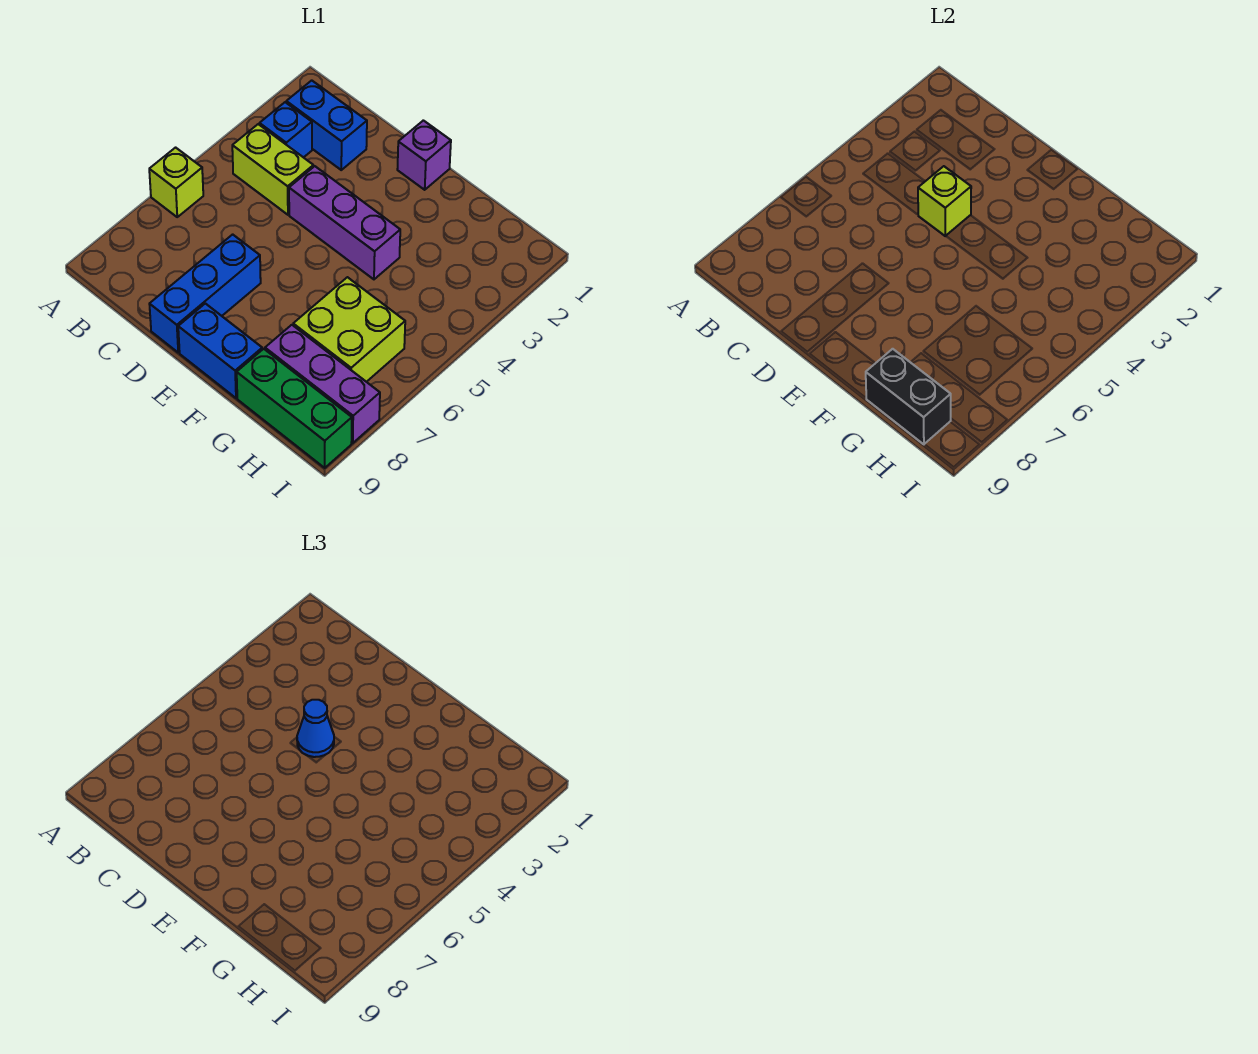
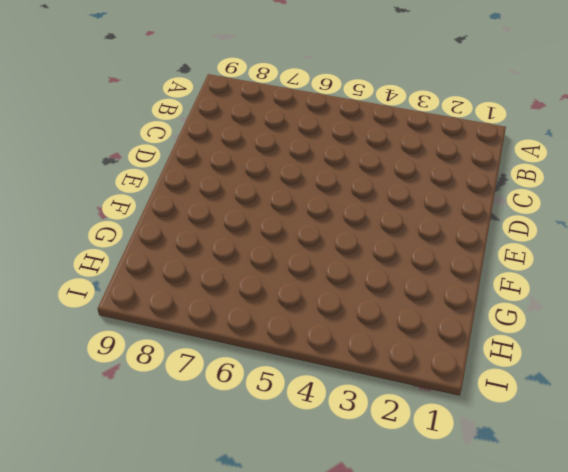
none -> lime 1x1 brick [149,148,203,217]
none -> blue 1x2 brick [286,80,367,170]
none -> blue 1x1 brick [259,102,312,158]

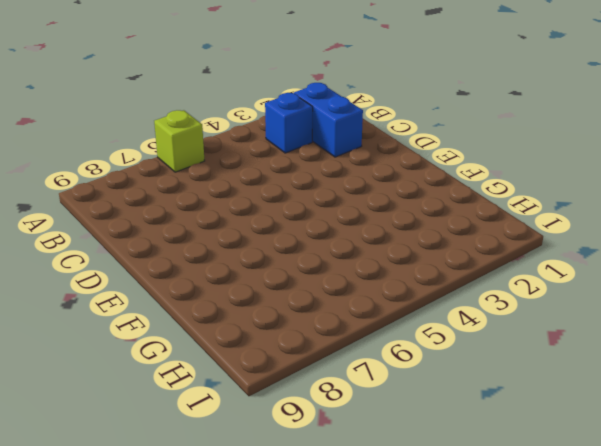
none -> lime 1x2 brick [232,124,313,215]
none -> purple 1x3 brick [289,166,400,279]
none -> blue 1x3 brick [149,234,261,352]

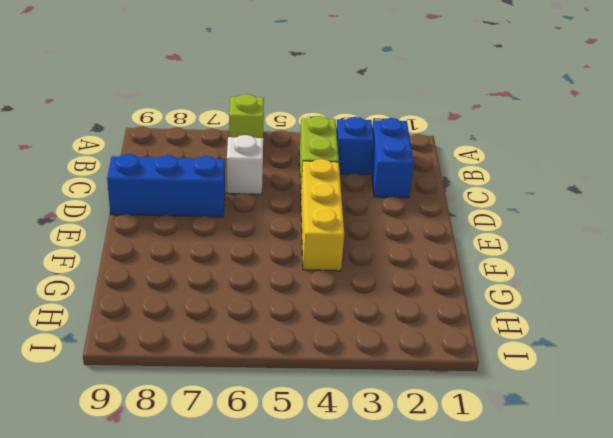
white 1x1 brick [227,135,263,194] -> none
yellow 1x3 brick [301,159,344,271] -> purple 1x3 brick [289,166,400,279]
none -> purple 1x1 brick [397,120,451,190]
none -> blue 1x2 brick [178,303,262,398]
none -> lime 2x2 brick [293,277,405,382]

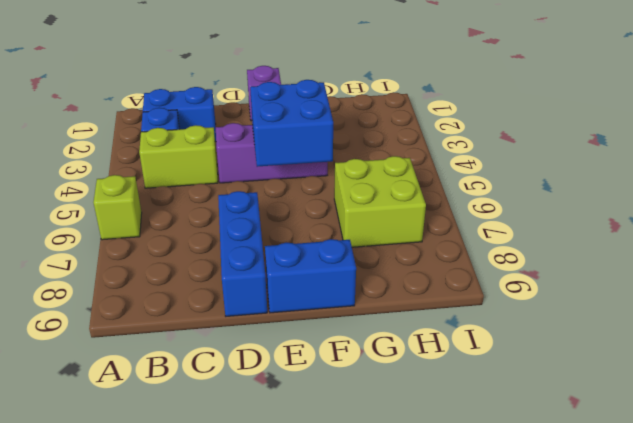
blue 2x2 brick [250,80,333,167] -> none
none -> purple 1x3 brick [265,325,380,443]
none -> green 1x3 brick [237,349,352,468]
none -> lime 1x1 brick [918,166,971,236]

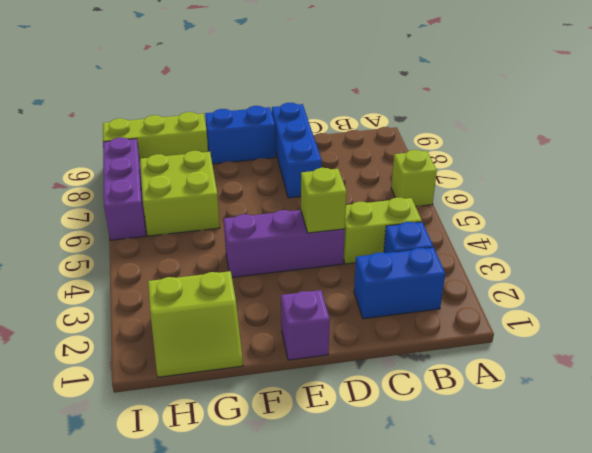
lime 2x2 slope [148,271,243,377] -> none
lime 1x3 brick [103,112,208,159] -> green 1x3 brick [237,349,352,468]
purple 1x3 brick [103,138,146,240] -> purple 1x3 brick turned to [265,325,380,443]
none -> black 1x2 brick [866,349,951,444]
none -> blue 1x1 cone [297,700,334,757]

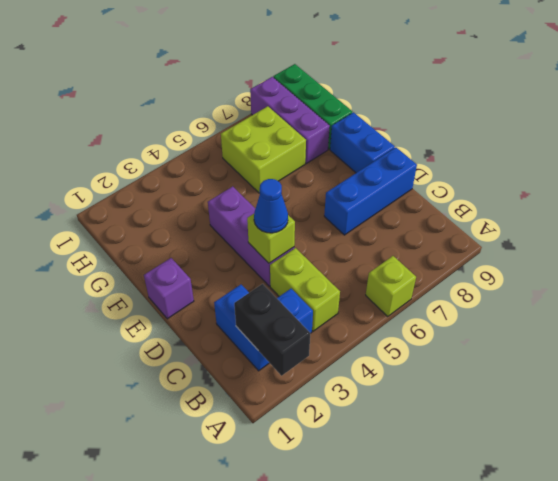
black 1x2 brick [234,284,310,376] -> black 1x2 brick moved to [866,349,951,444]

